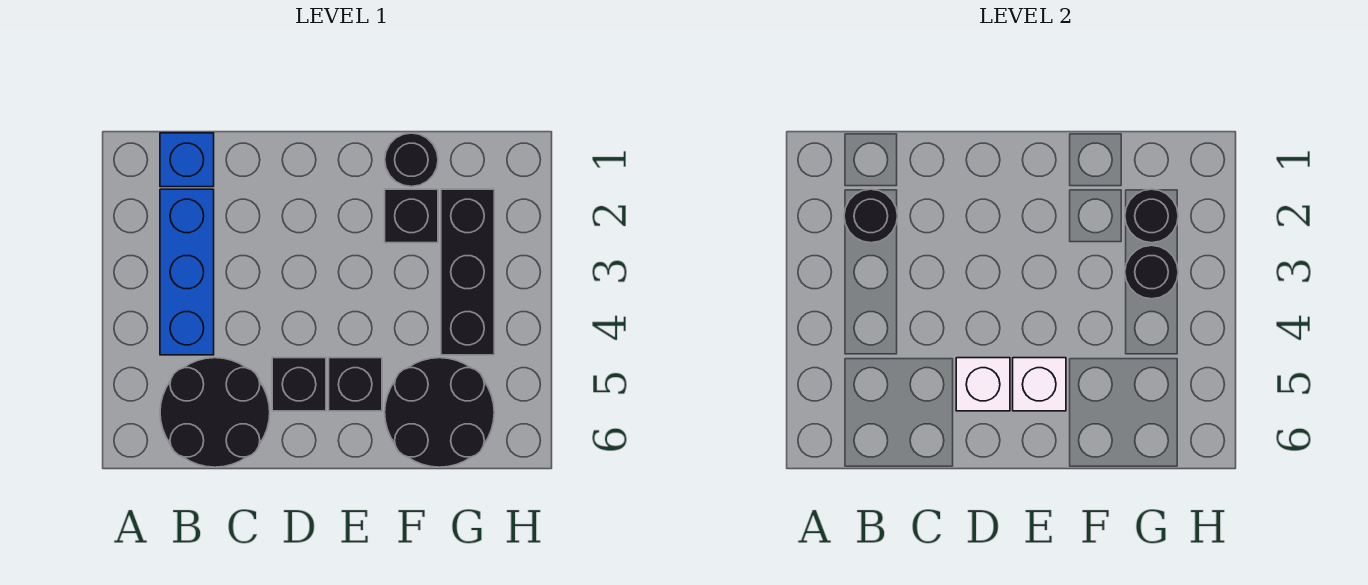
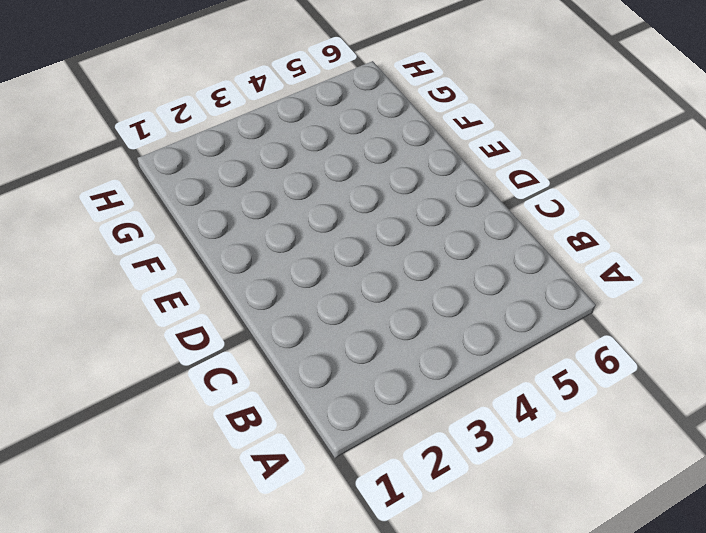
none -> blue 1x1 brick [160,133,214,187]
none -> blue 1x3 brick [160,189,214,355]
none -> black 2x2 round brick [160,358,270,467]

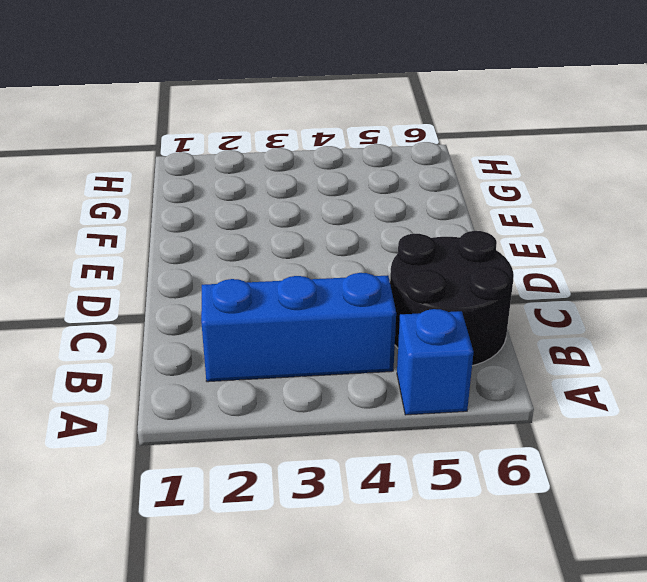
blue 1x1 brick [397,309,473,415] -> blue 1x1 brick moved to [160,133,214,187]
none -> black 1x1 brick [272,358,326,411]
none -> black 1x1 brick [329,358,382,411]
none -> black 1x1 round brick [385,133,438,187]

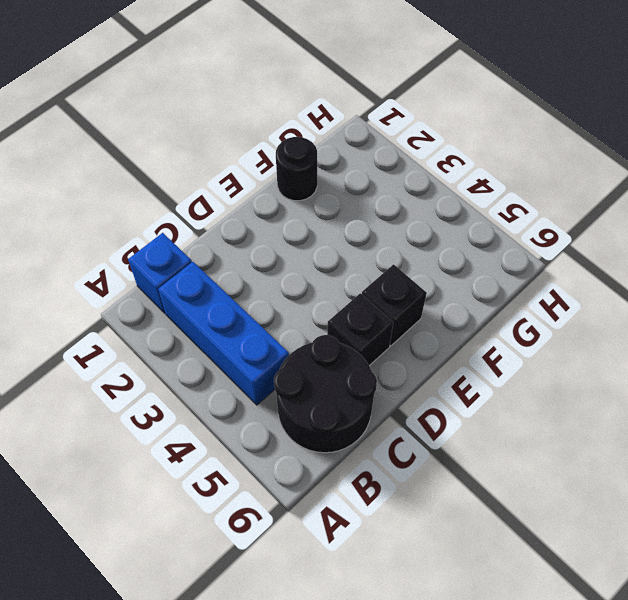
none -> black 1x1 brick [385,189,438,243]
none -> black 2x2 round brick [385,358,494,467]
none -> black 1x3 brick [441,189,494,355]

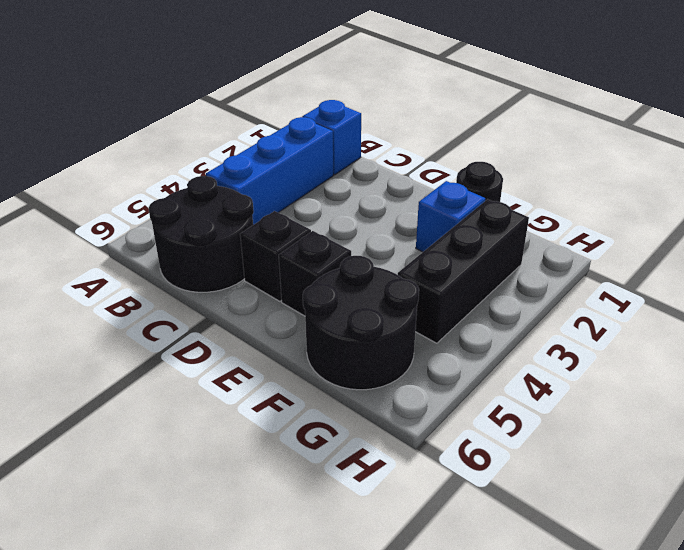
blue 1x1 brick [416,181,485,252] -> black 1x1 brick [385,189,438,243]
none -> black 1x1 round brick [844,189,898,243]
none -> white 1x1 brick [956,358,1010,411]
none -> white 1x1 brick [1013,358,1066,411]

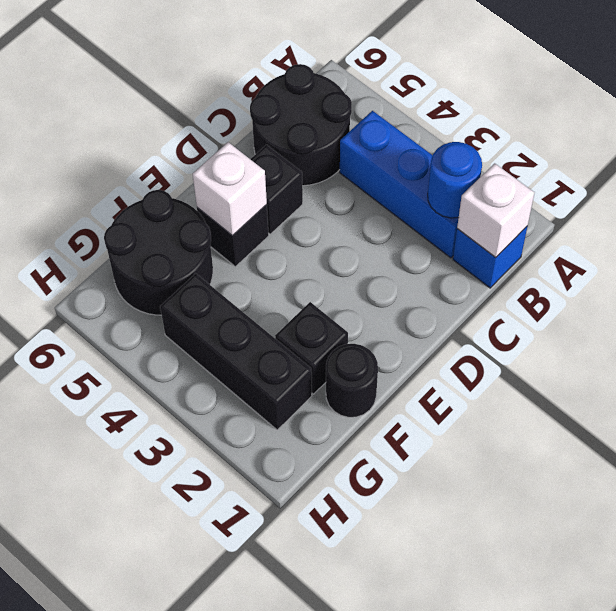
white 1x1 brick [457,163,535,257] -> white 1x1 brick moved to [956,358,1010,411]
blue 1x1 round brick [428,142,482,218] -> black 1x1 round brick [844,189,898,243]
none -> black 1x1 round brick [1125,189,1178,243]
none -> black 1x1 round brick [1125,245,1178,299]

